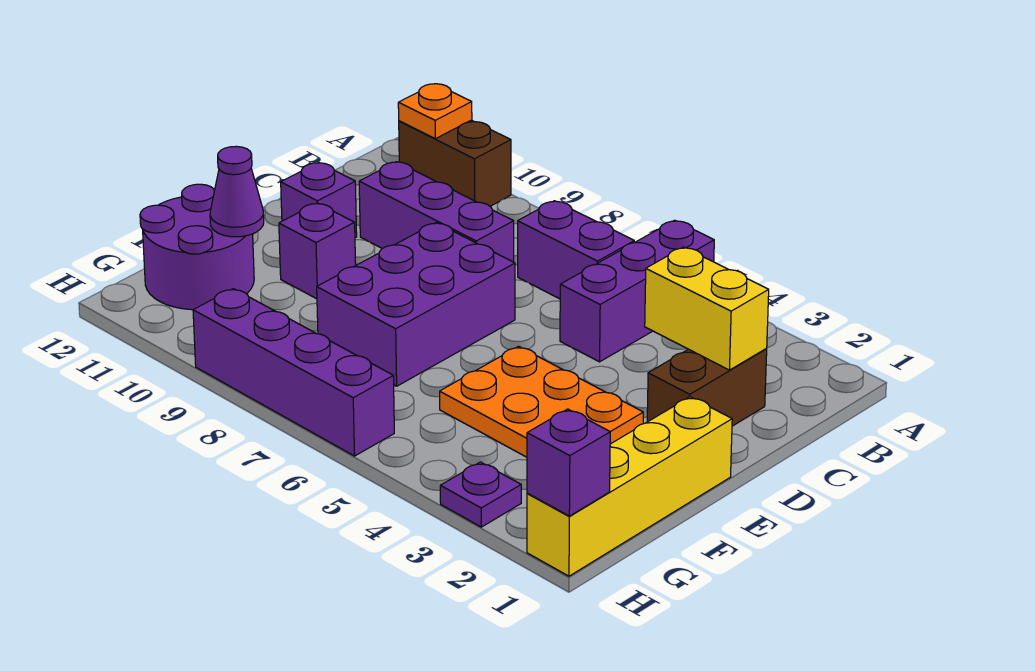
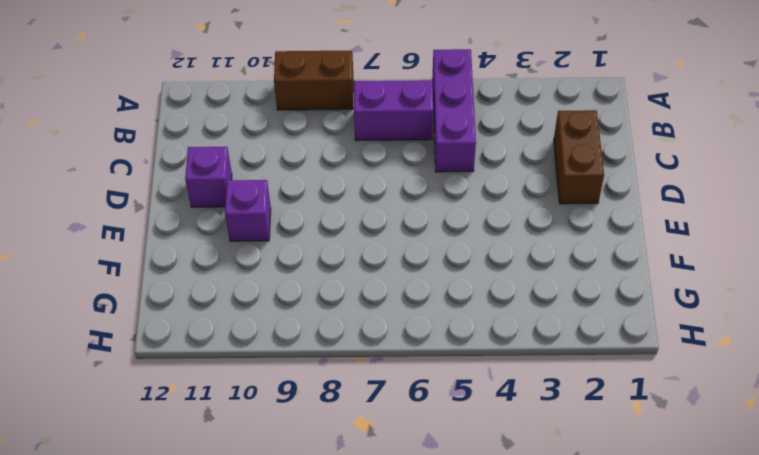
brown 1x2 brick [274,51,354,110] -> brown 1x2 brick moved to [399,120,511,206]
none -> purple 1x3 brick [359,162,514,262]
none -> purple 2x3 brick [317,223,515,386]
none -> yellow 1x4 brick [527,397,732,576]

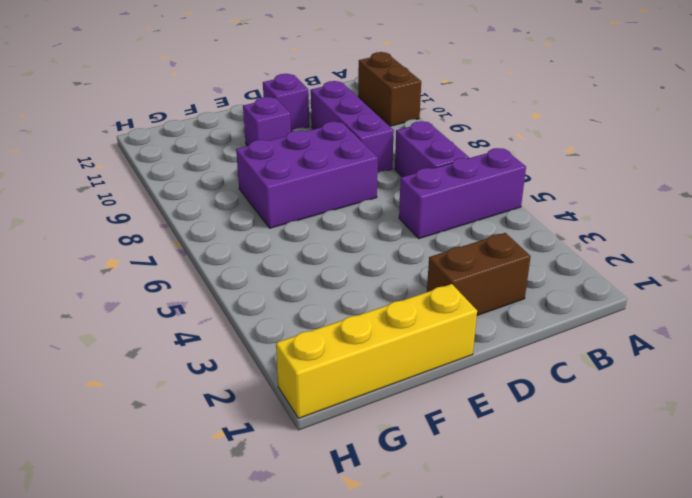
none -> orange 2x3 plate [440,346,643,457]
none -> purple 2x2 round brick [140,184,254,310]
none -> purple 1x1 plate [440,462,521,527]

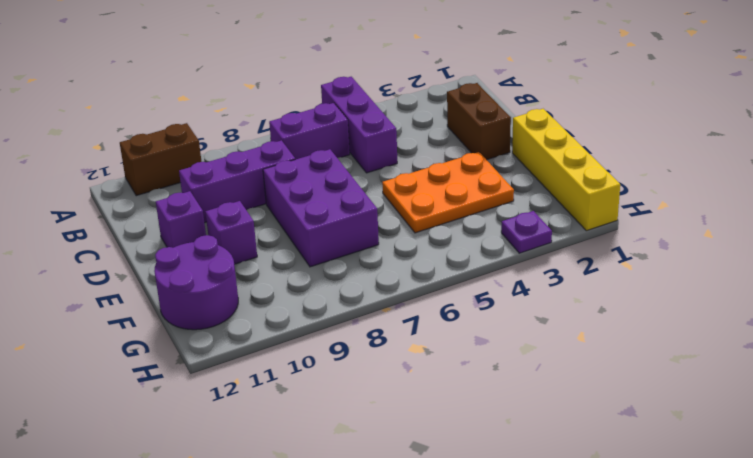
none -> purple 1x4 brick [193,289,394,456]
none -> orange 1x1 plate [398,84,472,139]
none -> yellow 1x2 brick [645,247,769,370]

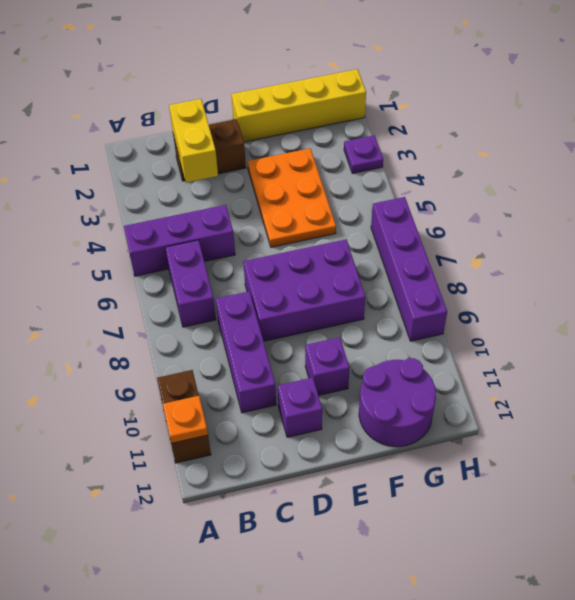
none -> purple 1x1 cone [210,146,264,237]
none -> purple 1x1 brick [527,409,610,516]

